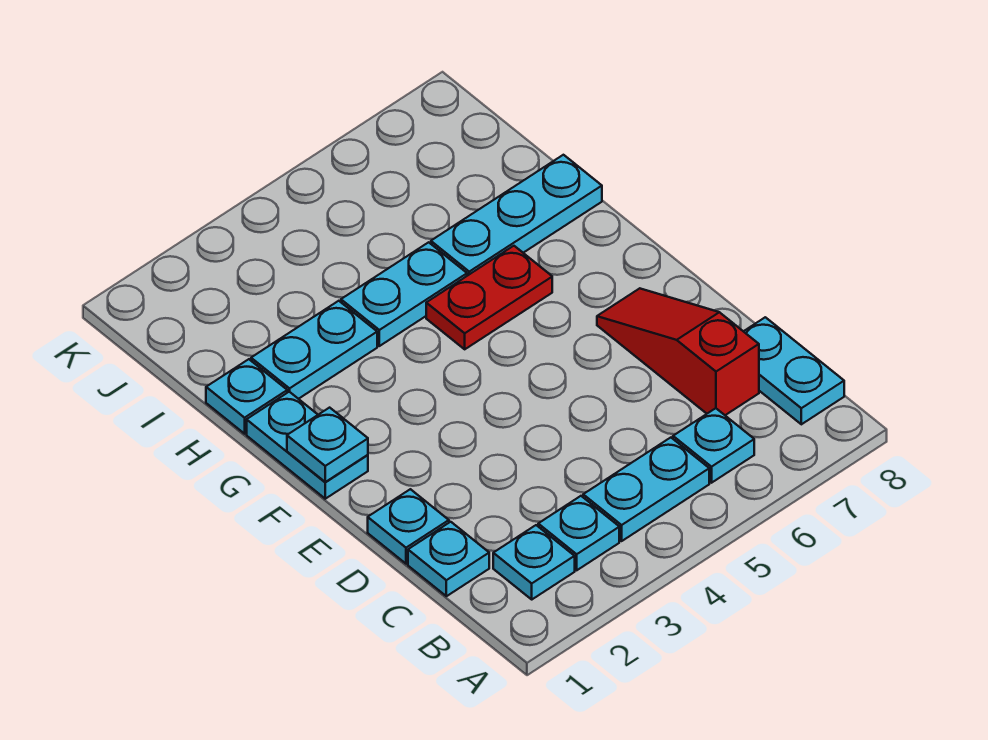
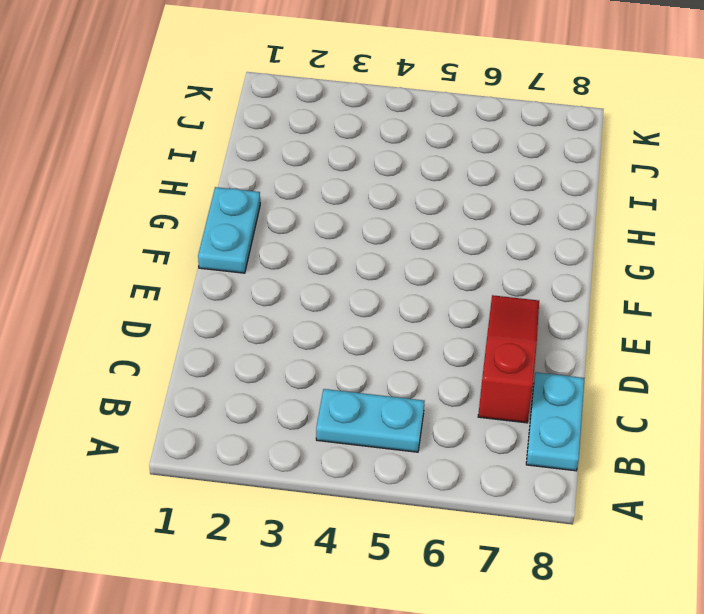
none -> cyan 1x1 plate [493,525,575,599]
none -> cyan 1x1 plate [538,496,619,570]
none -> cyan 1x1 plate [673,408,754,483]

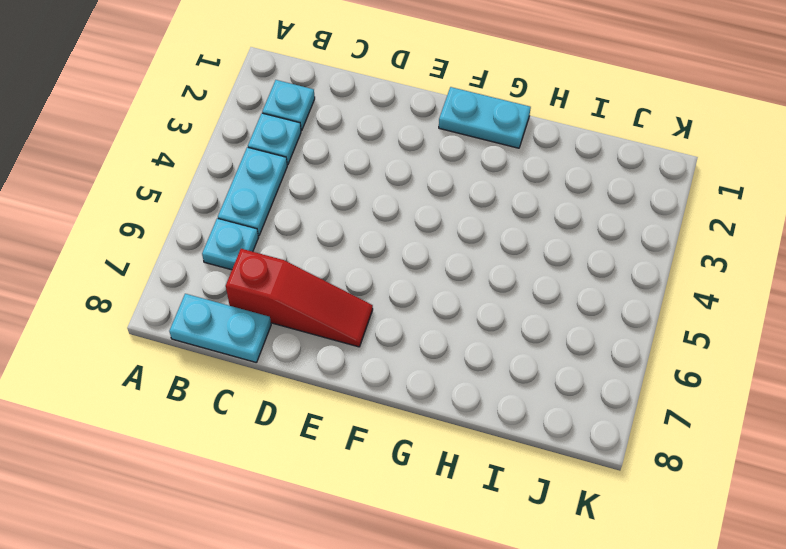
none -> cyan 1x1 plate [408,522,489,596]
none -> cyan 1x1 plate [368,489,449,564]
none -> red 1x2 plate [426,246,552,349]

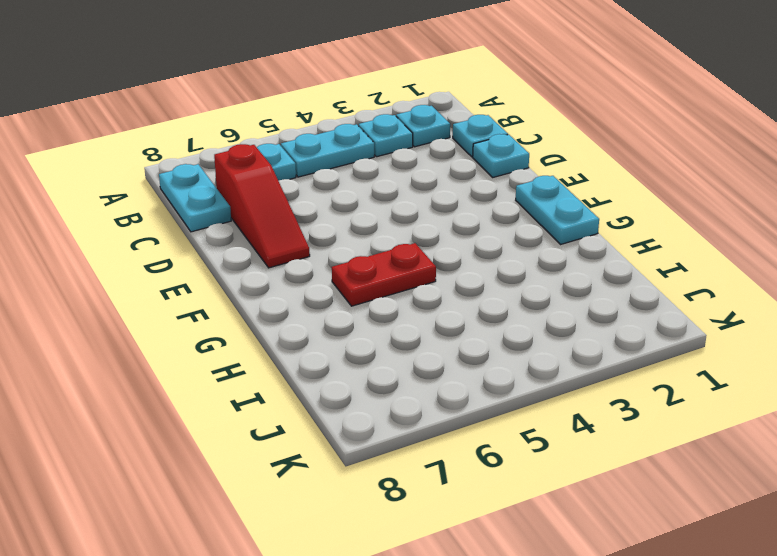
none -> cyan 1x1 plate [206,359,287,434]
none -> cyan 1x2 plate [251,301,377,399]
none -> cyan 1x2 plate [341,242,467,346]

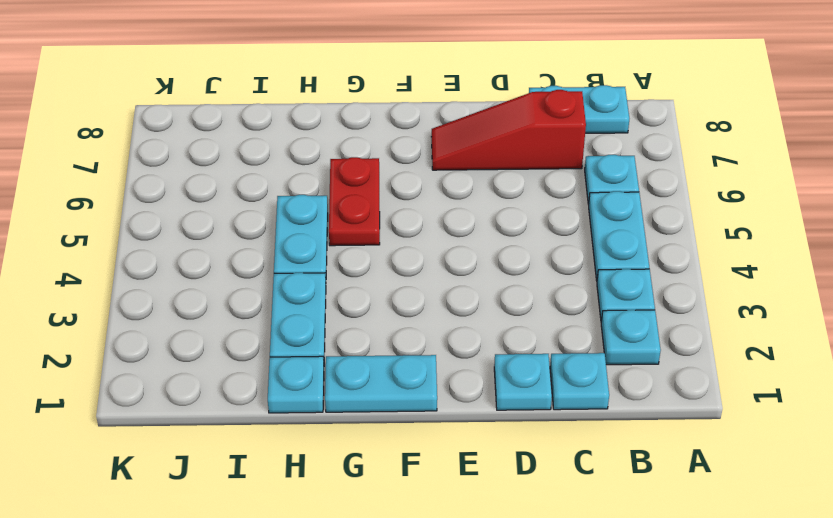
none -> cyan 1x3 plate [431,155,602,276]
none -> cyan 1x1 plate [287,408,368,482]

